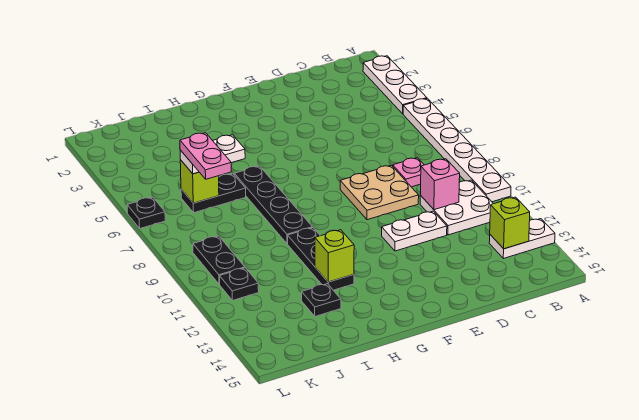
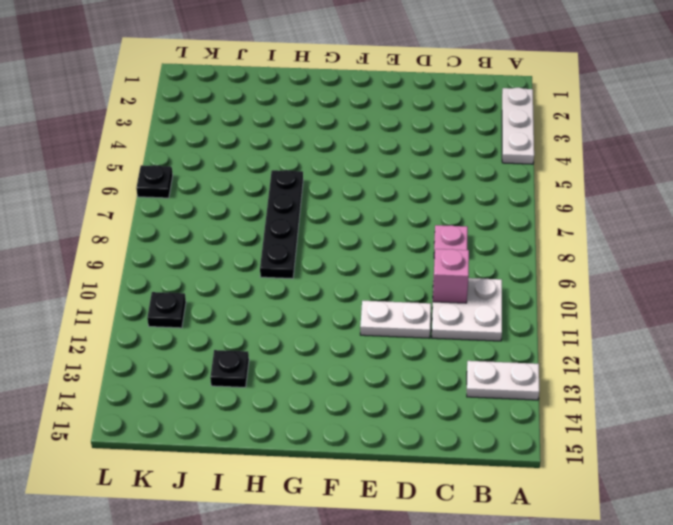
none -> white 1x6 plate [403,98,511,202]
none -> tan 2x2 plate [340,165,419,220]
none -> black 1x3 plate [288,227,354,290]

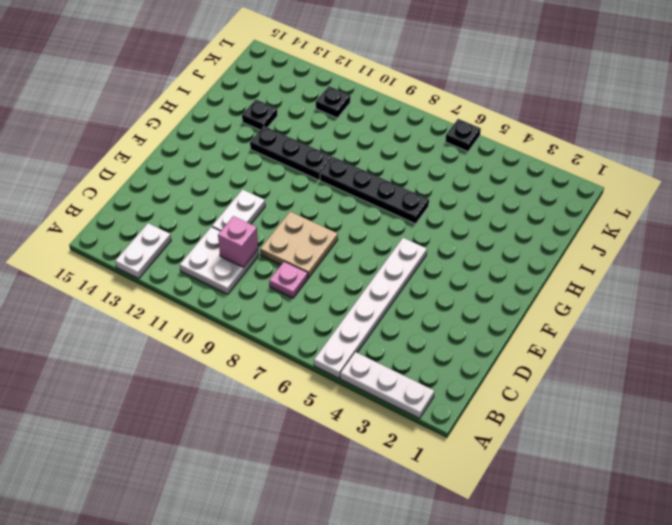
white 1x6 plate [314,238,427,378] -> white 1x6 plate turned to [403,98,511,202]
none -> black 1x2 plate [181,174,246,213]
none -> black 1x2 plate [193,236,245,284]
none -> lime 1x1 brick [490,197,530,249]

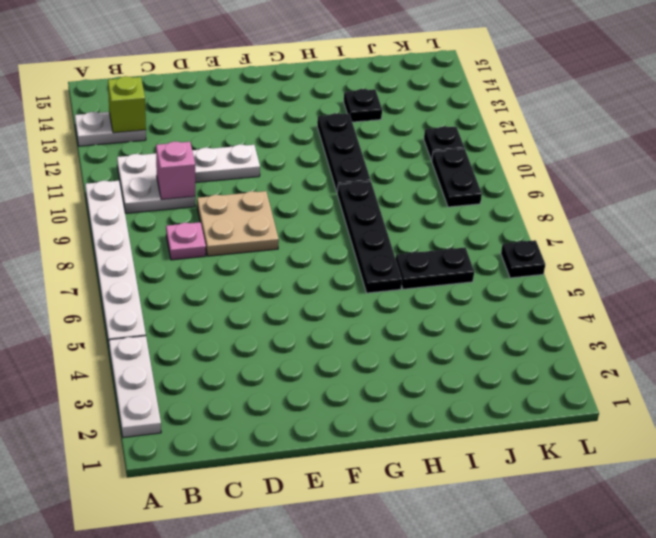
none -> lime 1x1 brick [315,230,354,282]
none -> lime 1x1 brick [180,160,219,203]
none -> white 1x2 plate [180,135,245,174]

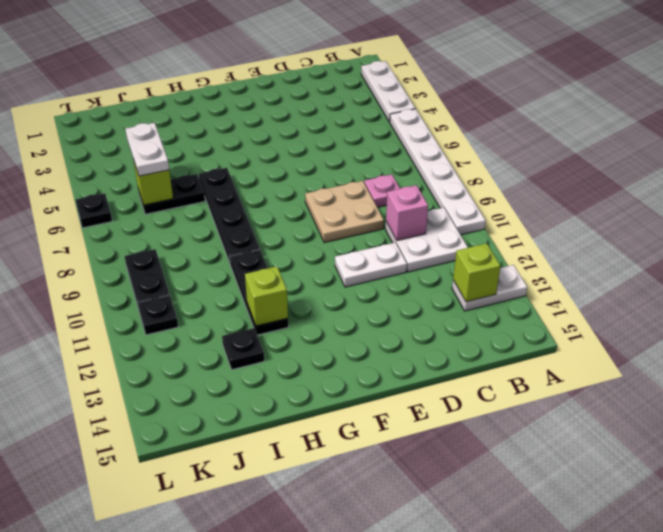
white 1x2 plate [125,123,169,176] -> white 1x2 plate turned to [180,135,245,174]
none -> pink 1x2 plate [180,133,231,179]

